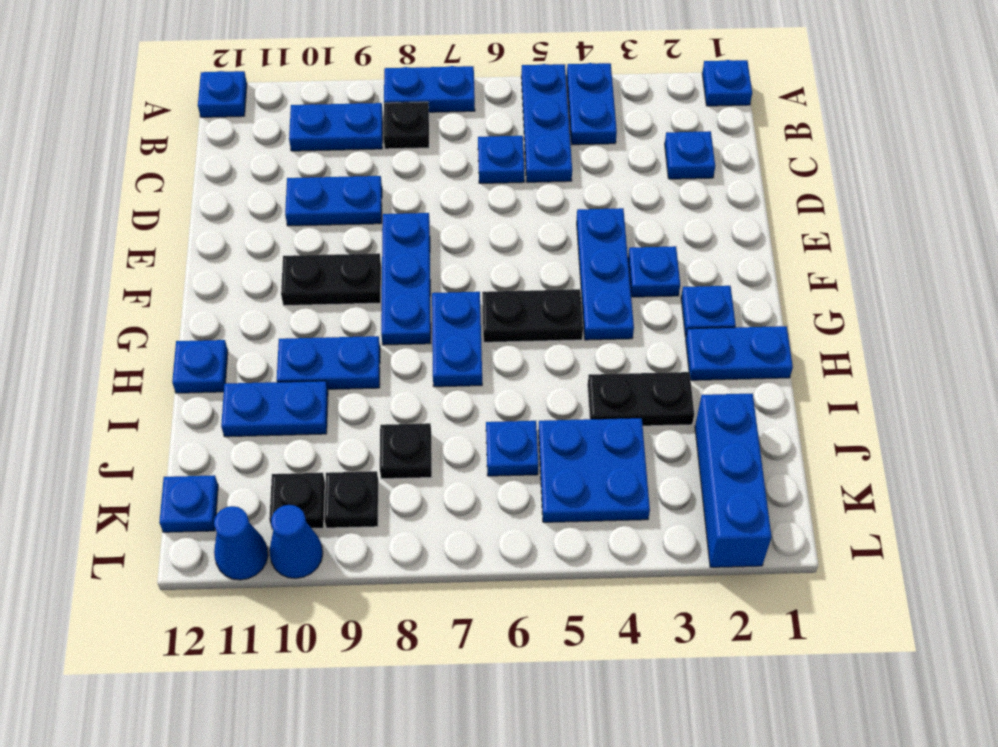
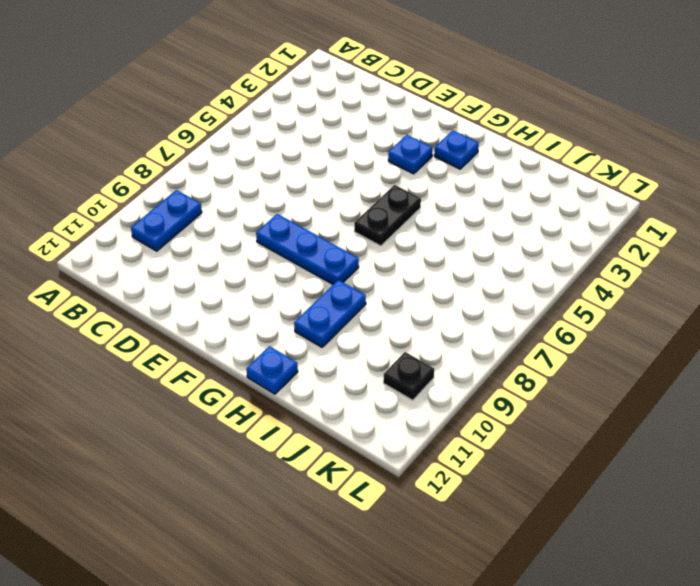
none -> blue 1x1 plate [702,60,752,106]
none -> blue 1x2 plate [567,63,617,145]
none -> blue 1x3 plate [521,64,572,182]
none -> blue 1x2 plate [384,66,475,112]

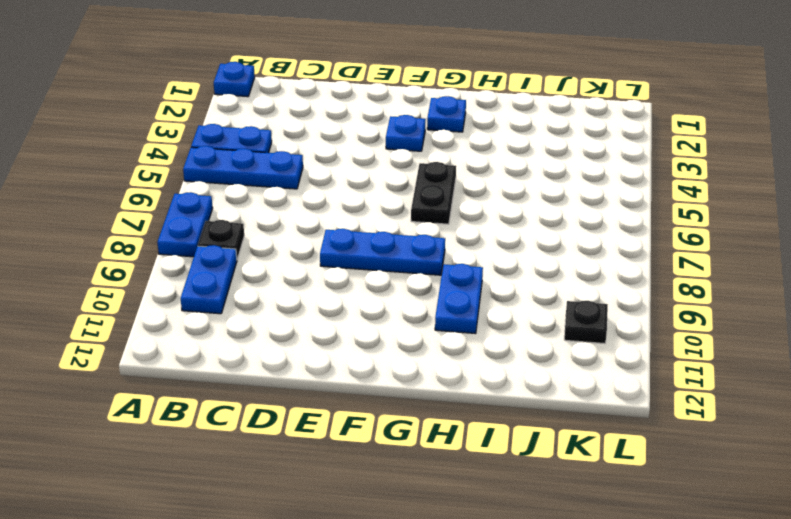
none -> blue 1x1 plate [198,71,247,117]
none -> blue 1x1 plate [665,131,715,179]
none -> blue 1x1 plate [478,136,524,183]
none -> blue 1x2 plate [285,176,382,226]

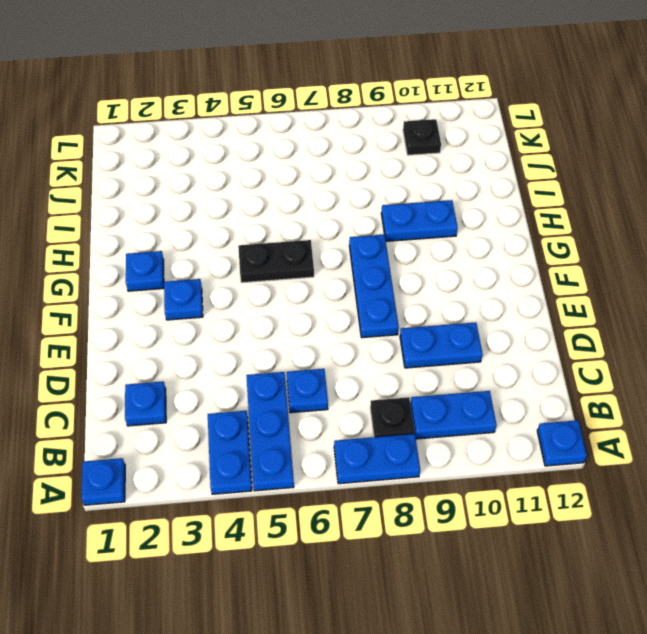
none -> blue 1x3 plate [577,208,634,340]
none -> black 1x2 plate [281,253,381,306]
none -> blue 1x2 plate [432,292,482,387]
none -> blue 1x2 plate [686,326,793,380]

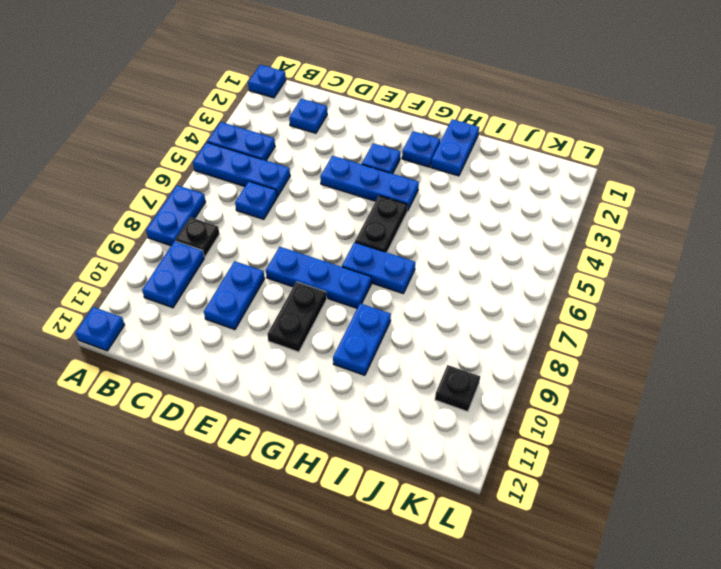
none -> blue 1x1 plate [172,340,228,393]
none -> black 1x2 plate [588,372,694,426]
none -> blue 1x2 plate [221,381,328,437]
none -> blue 1x3 brick [695,394,772,567]

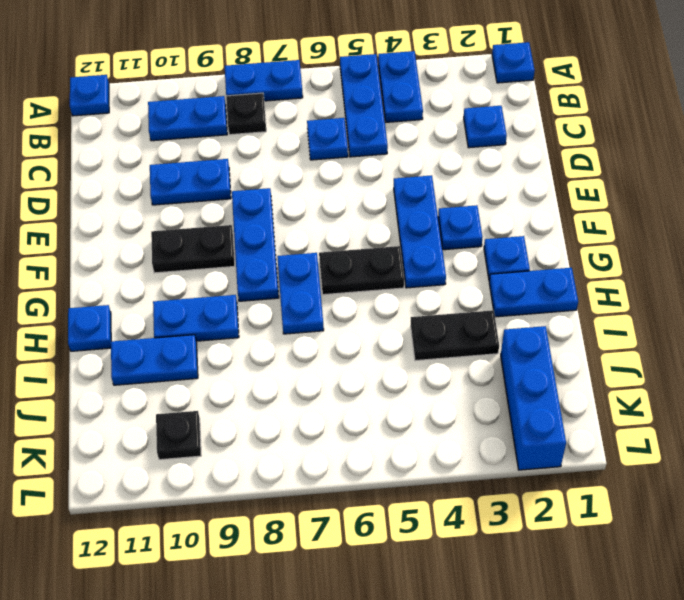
none -> blue 2x2 plate [538,418,650,522]
none -> blue 1x1 plate [486,421,538,476]
none -> black 1x1 plate [380,423,432,479]
none -> black 1x1 plate [324,471,378,528]

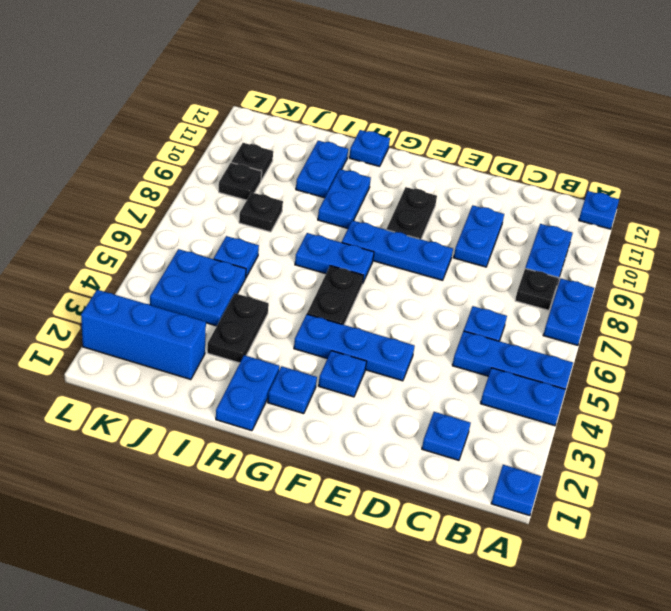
none -> blue 1x1 plate [159,475,218,532]
none -> blue 1x1 cone [269,505,323,578]
none -> blue 1x1 cone [214,506,268,580]

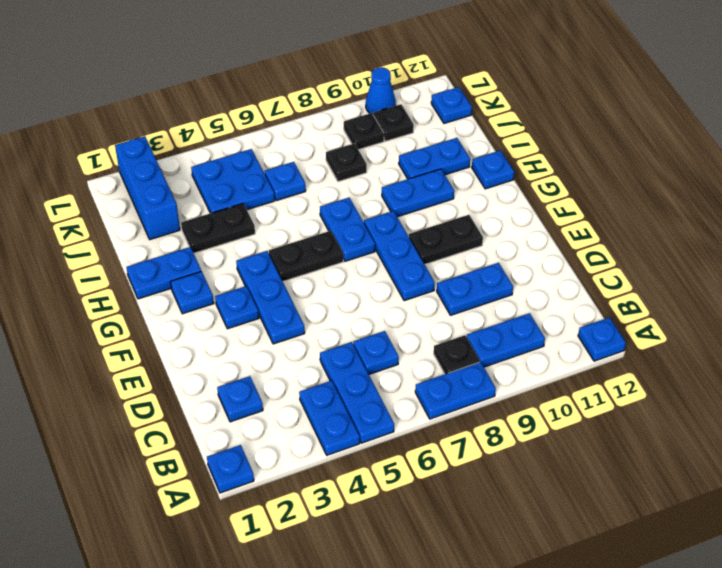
none -> blue 1x1 cone [214,506,268,580]

